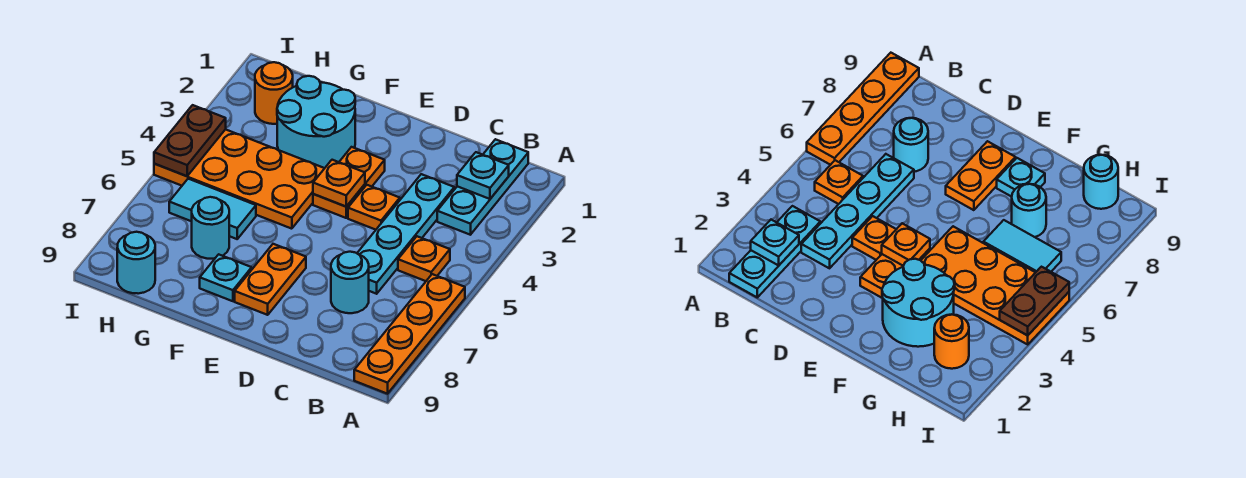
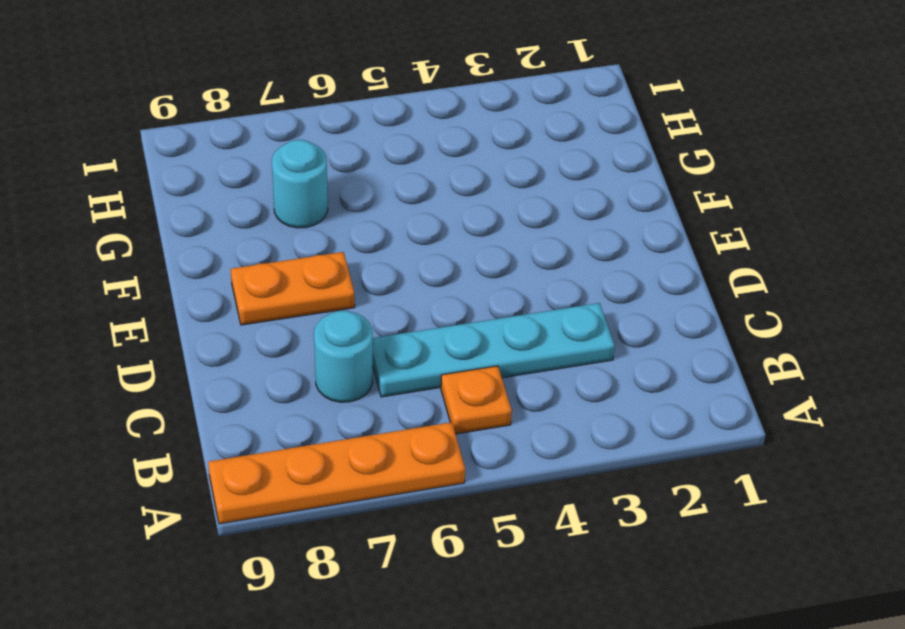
none -> cyan 1x3 plate [437,139,528,235]
none -> orange 1x1 plate [348,185,400,230]
none -> orange 1x2 plate [313,147,385,218]

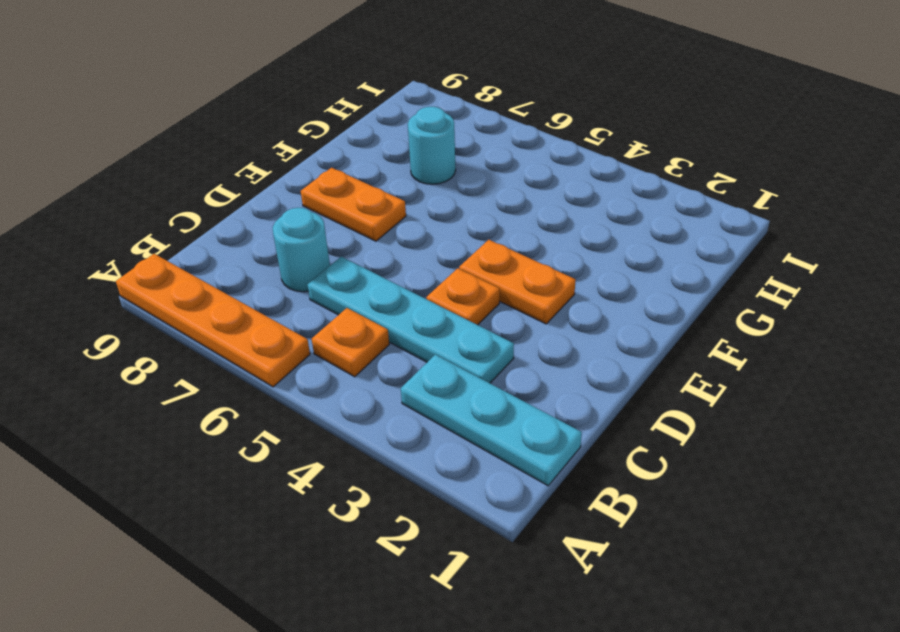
none -> cyan 2x2 round brick [277,76,355,168]
none -> orange 2x4 plate [154,129,325,229]
none -> cyan 1x1 plate [200,254,252,301]

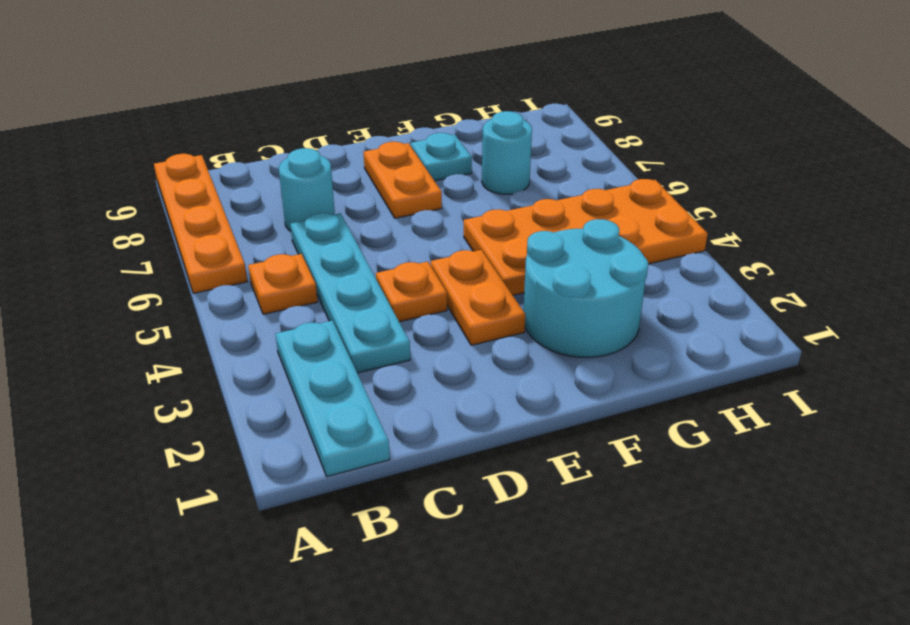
none -> cyan 1x2 tile [169,179,256,239]
none -> orange 1x1 round brick [255,62,293,124]
none -> cyan 1x1 round brick [117,232,155,294]

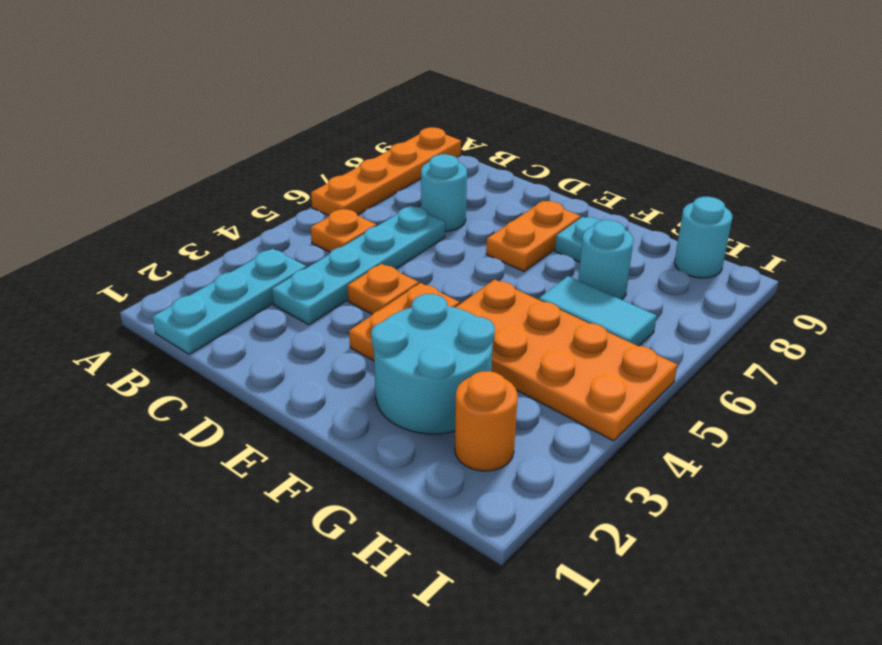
none -> cyan 1x1 plate [457,152,509,199]
none -> orange 1x1 plate [313,160,365,207]
none -> brown 1x2 plate [154,105,226,176]

